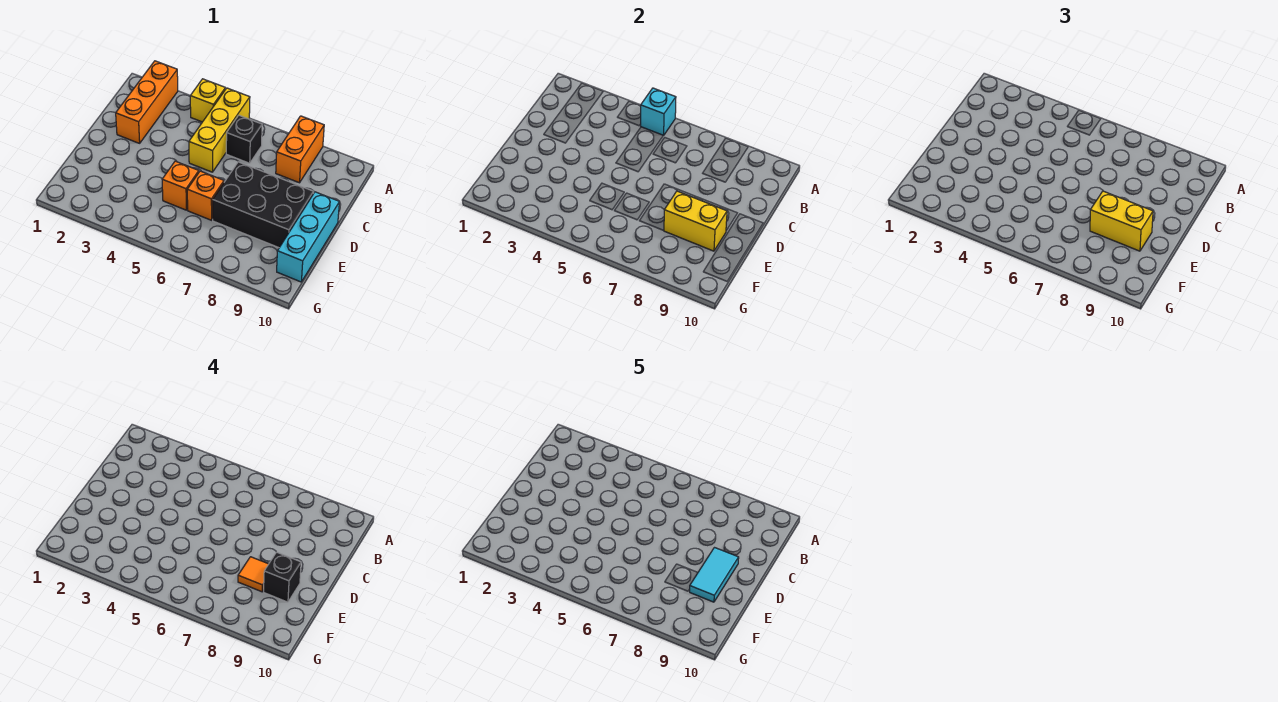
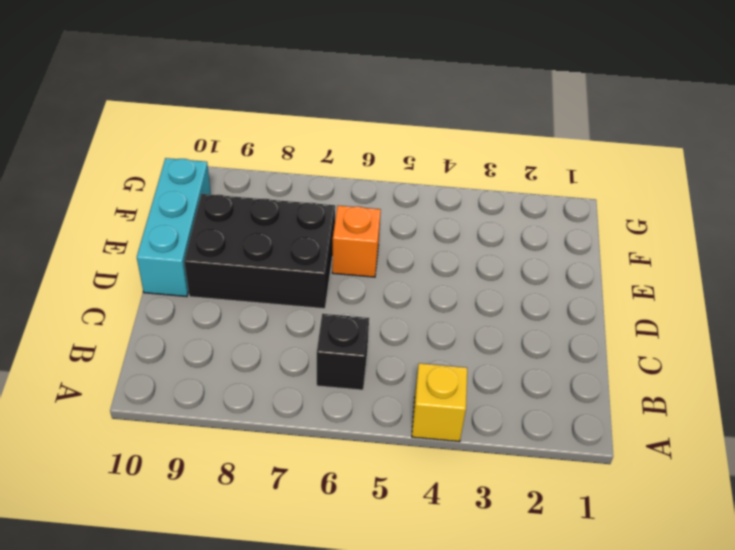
none -> orange 1x3 brick [116,61,178,143]
none -> yellow 1x3 brick [189,88,250,172]
none -> orange 1x2 brick [276,116,324,183]

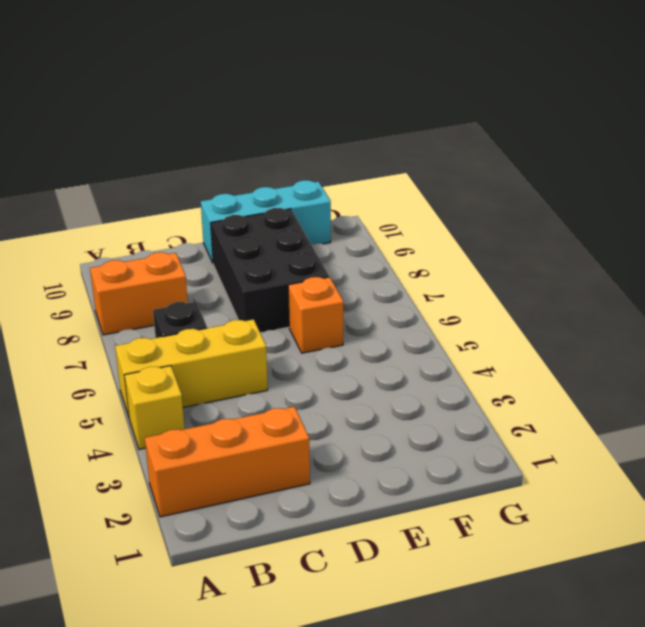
none -> orange 1x1 brick [162,161,199,210]
none -> cyan 1x1 brick [641,88,676,135]
none -> yellow 1x2 brick [664,191,727,251]

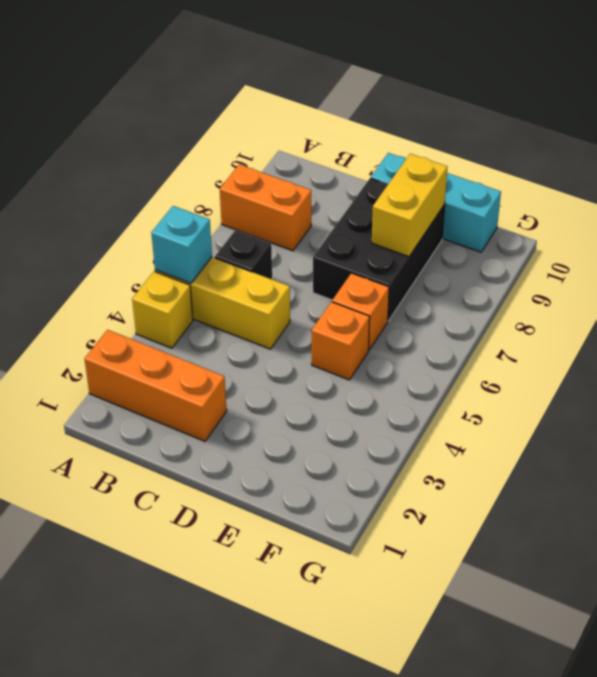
none -> yellow 1x2 brick [1090,191,1153,251]
none -> orange 1x1 tile [238,557,268,592]
none -> black 1x1 brick [264,552,301,602]

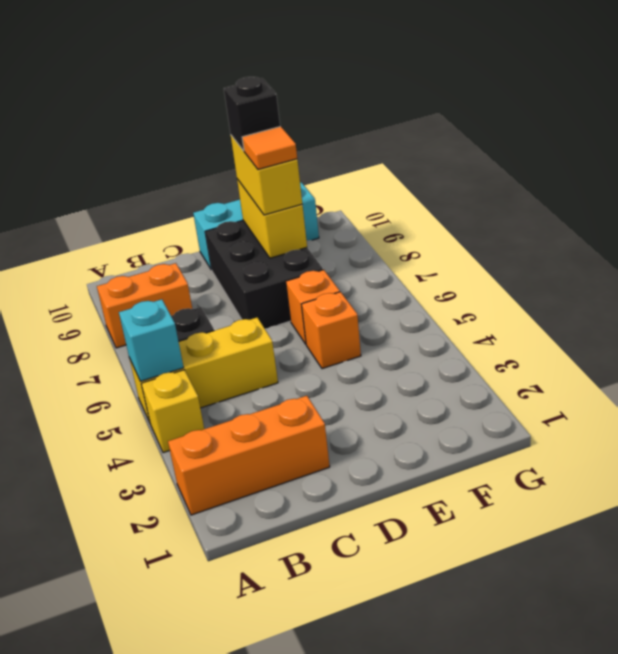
none -> cyan 1x2 tile [690,548,739,602]

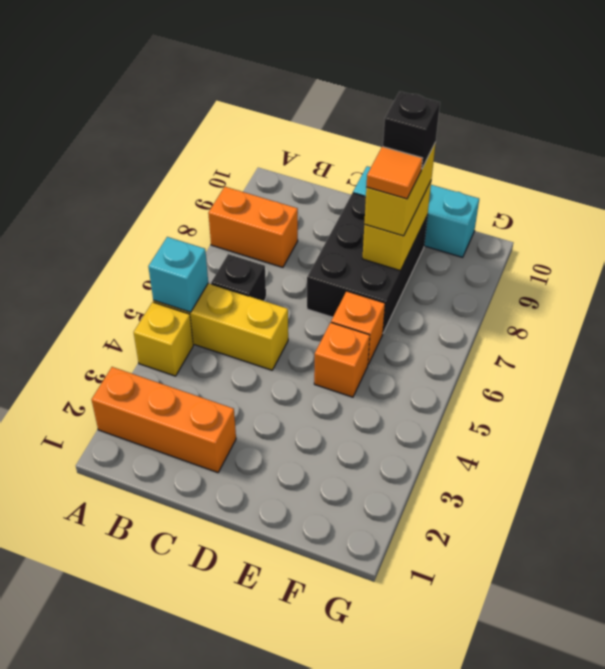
none -> cyan 1x2 tile [690,548,739,602]

